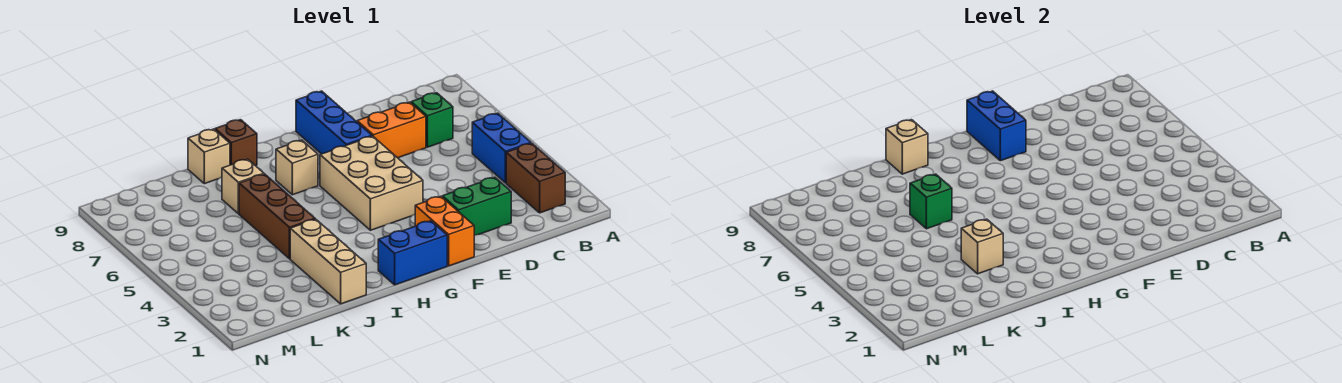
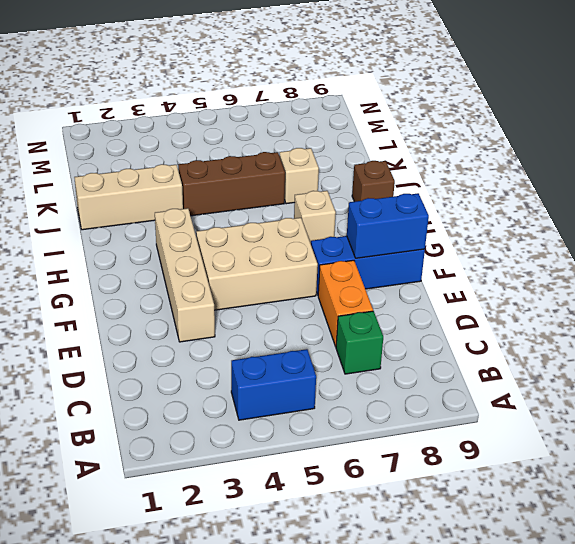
tan 1x4 brick [155,208,215,342] -> none
none -> brown 1x2 brick [506,143,565,213]
none -> green 1x2 brick [442,177,511,236]
none -> orange 1x2 brick [415,196,474,266]

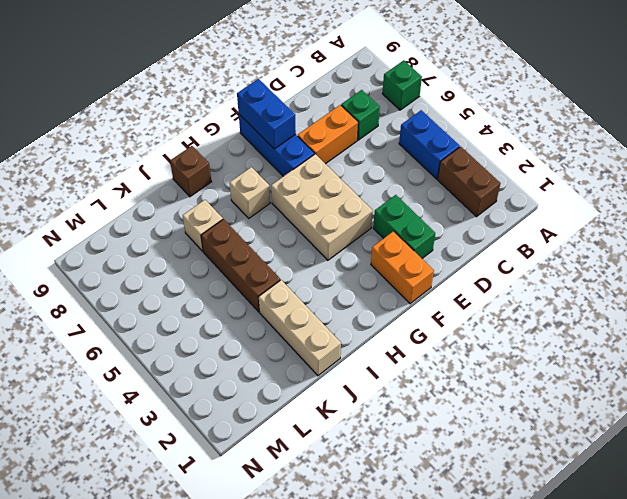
green 1x1 brick [382,60,422,110] -> green 1x1 brick moved to [910,174,952,229]
green 1x2 brick [373,195,435,258] -> green 1x2 brick turned to [442,177,511,236]
none -> blue 1x2 brick [378,221,447,285]
none -> tan 1x1 brick [188,129,230,184]
none -> tan 1x1 brick [886,120,928,174]

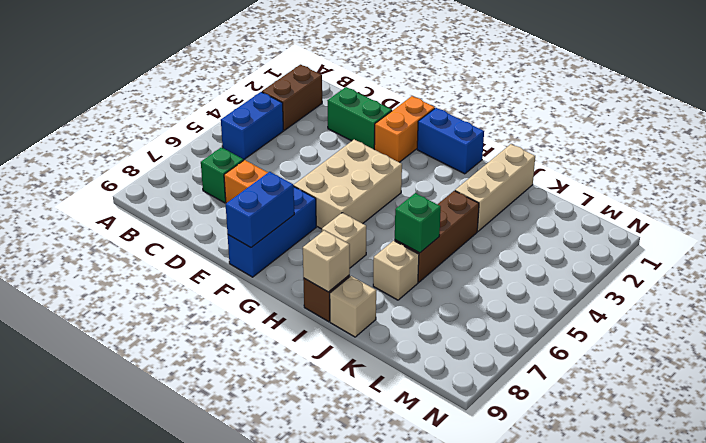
none -> tan 1x1 brick [961,219,1003,274]

